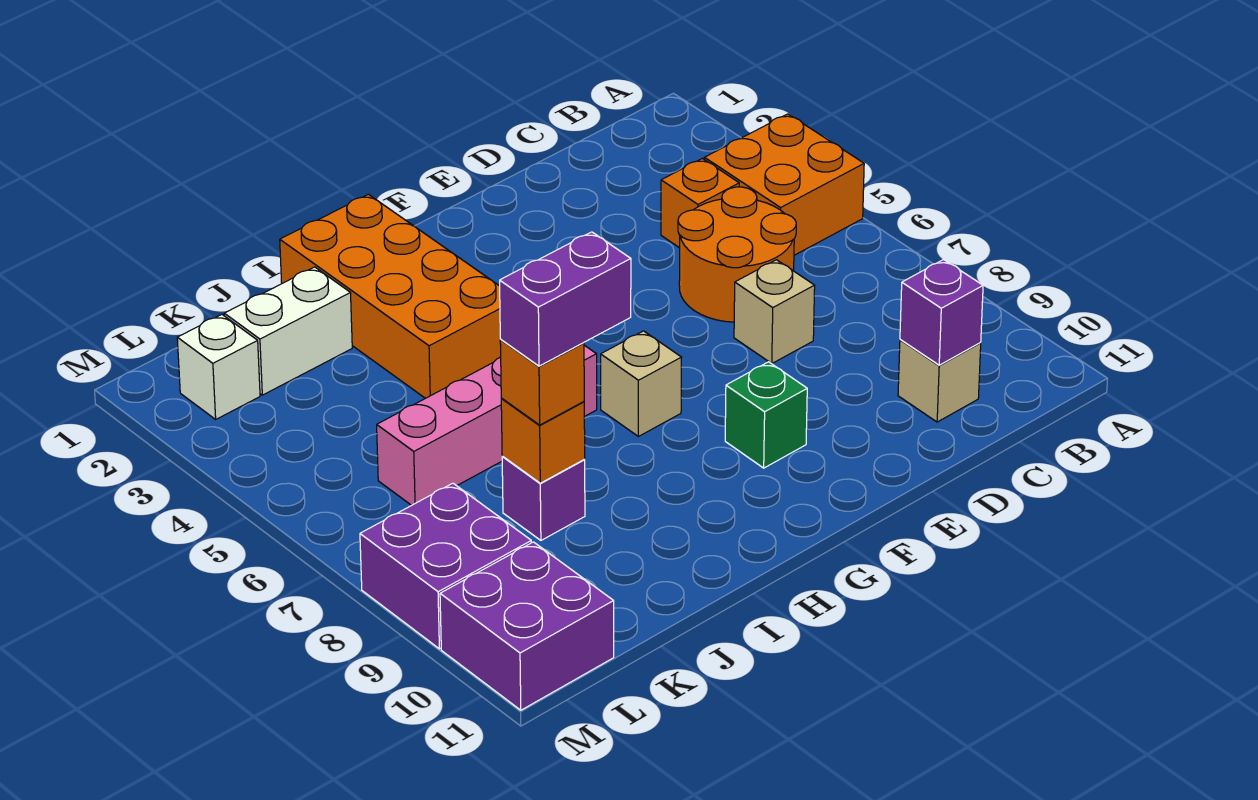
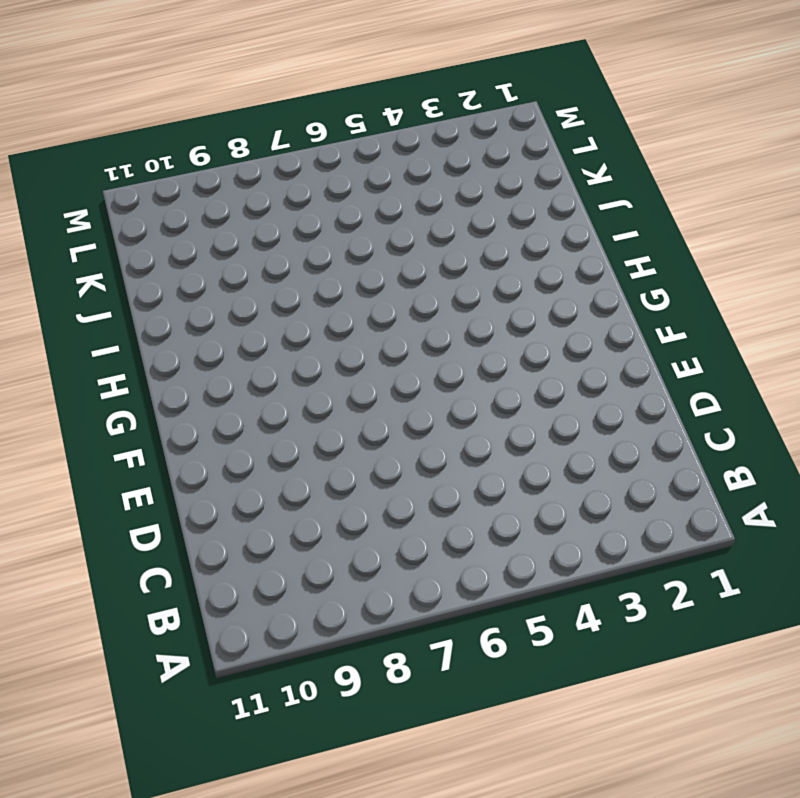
none -> orange 2x2 brick [704,114,864,255]
none -> orange 1x1 brick [661,158,739,248]
none -> orange 2x2 round brick [678,187,796,322]

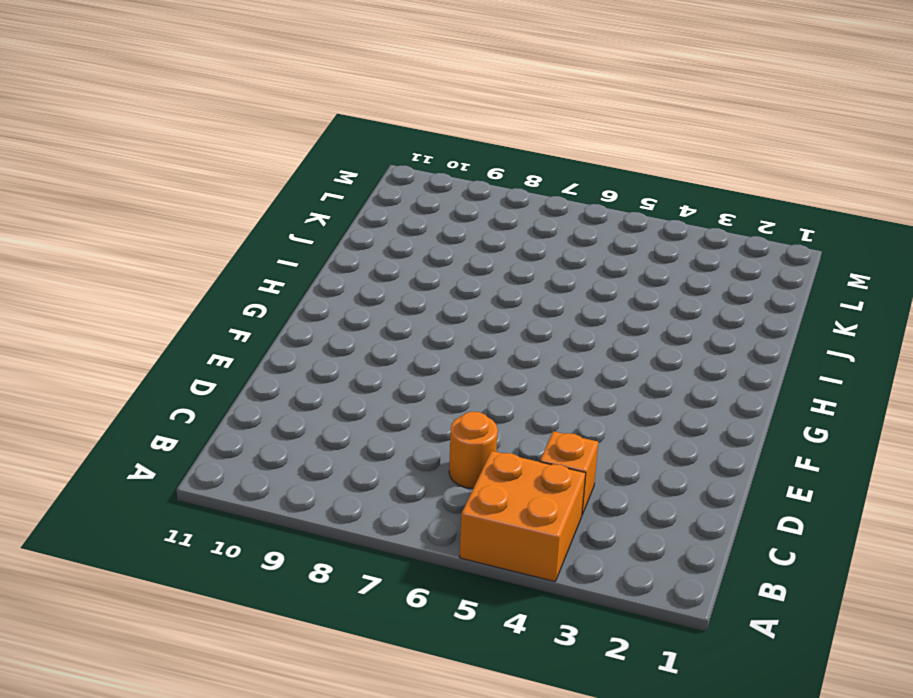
orange 1x1 round brick [449,412,498,488] -> orange 2x2 round brick [678,187,796,322]
none -> tan 1x1 brick [898,340,981,422]
none -> tan 1x1 brick [734,260,815,364]
none -> green 1x1 brick [725,362,807,468]

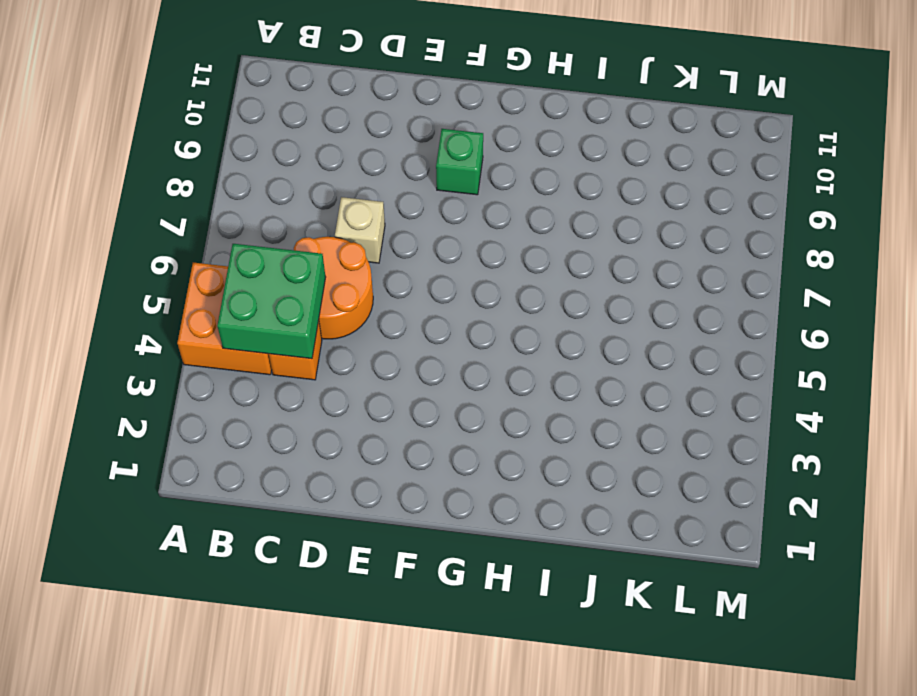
green 2x2 brick [217,244,326,359] -> none
none -> tan 1x1 brick [898,340,981,422]
none -> tan 1x1 brick [601,331,682,436]
none -> orange 2x4 brick [280,194,501,398]

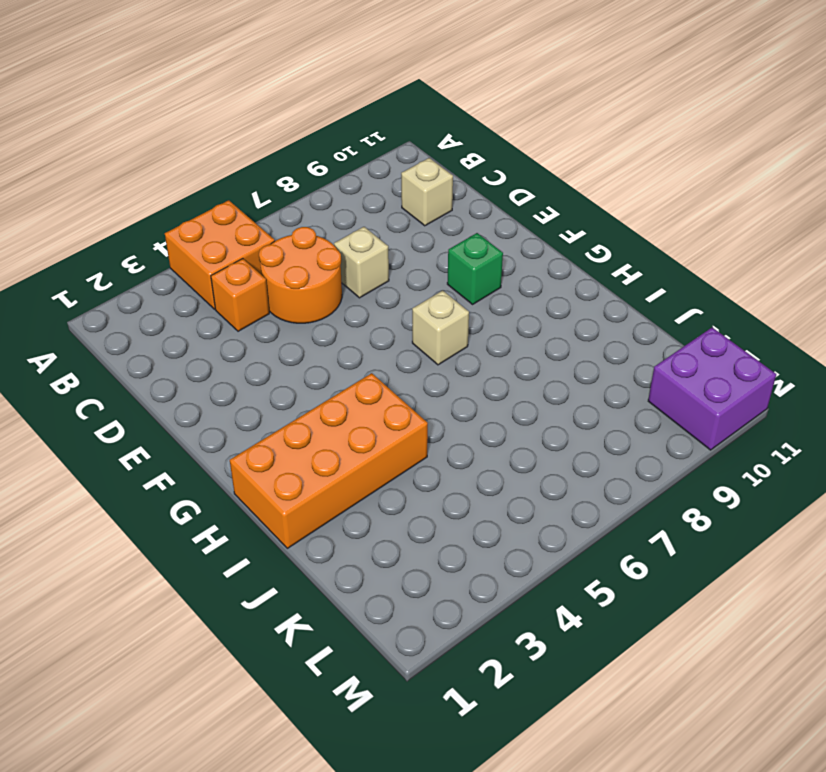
none -> pink 1x4 brick [377,345,597,505]
none -> white 1x2 brick [224,267,352,395]
none -> purple 1x1 brick [502,457,585,540]

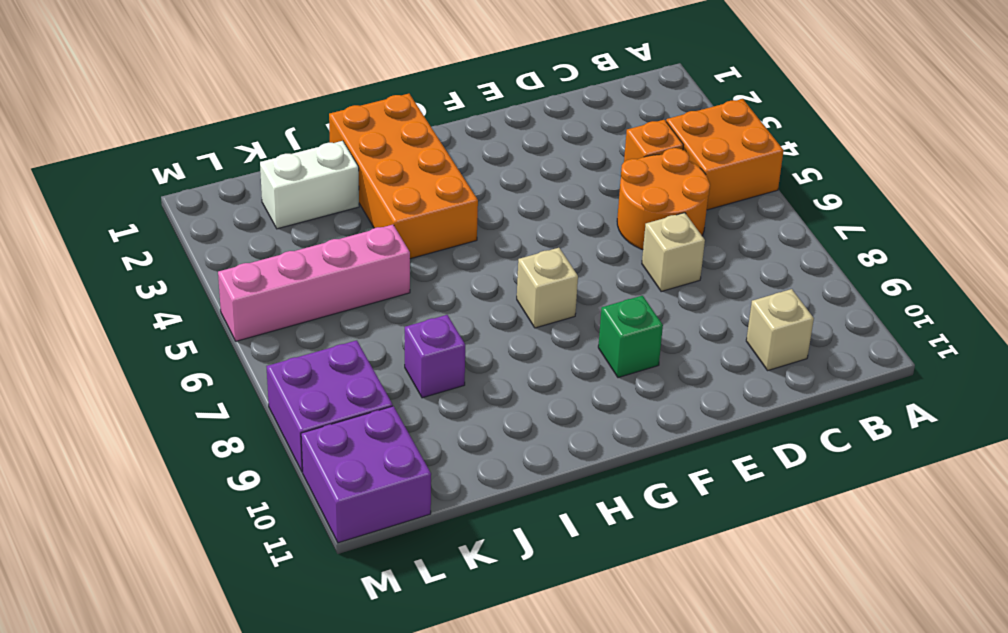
pink 1x4 brick [218,225,410,341] -> pink 1x4 brick moved to [377,345,597,505]
none -> white 1x1 brick [177,315,260,419]
none -> purple 1x1 brick [900,260,983,365]
none -> orange 1x1 brick [501,399,585,483]

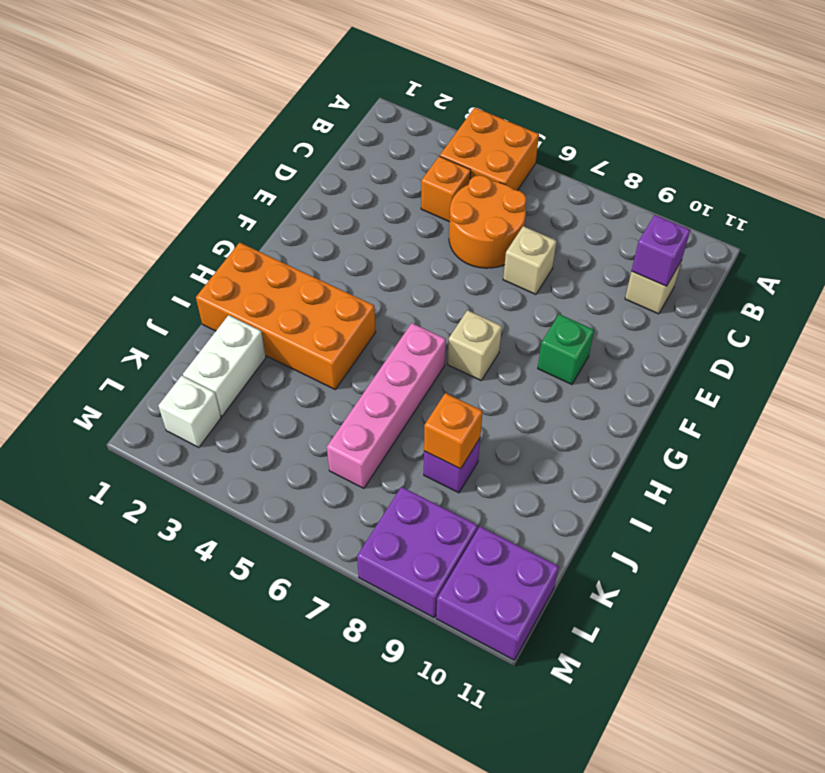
none -> orange 1x1 brick [500,340,584,425]
none -> purple 1x2 brick [500,232,631,366]

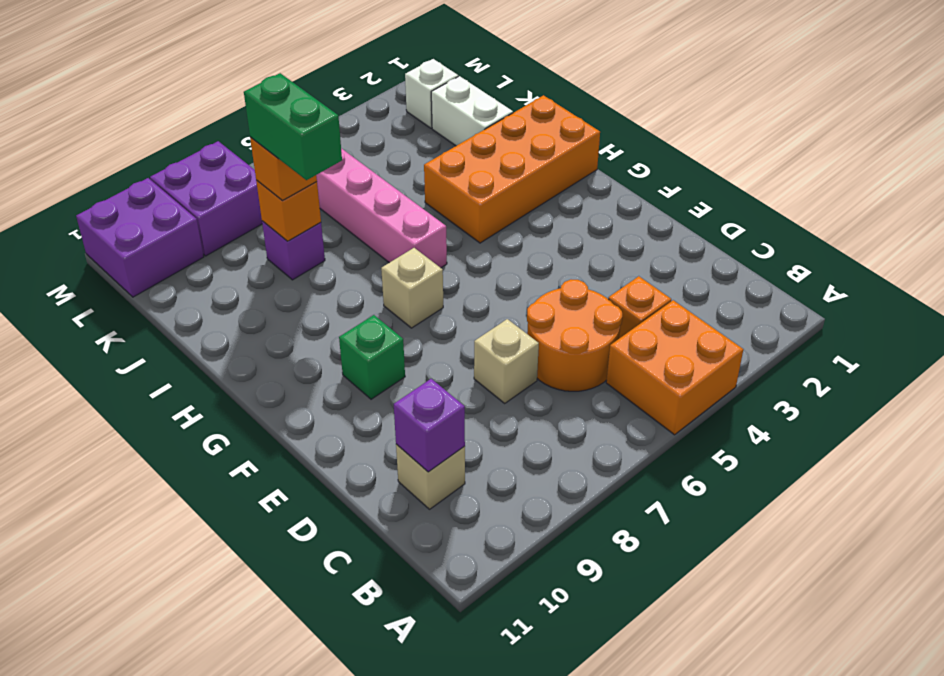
green 1x2 brick [244,73,342,180] -> purple 1x2 brick [500,232,631,366]

